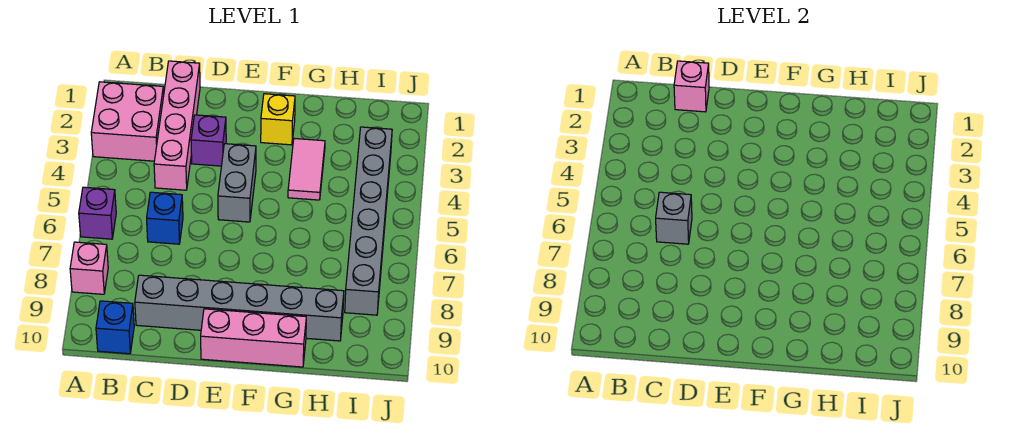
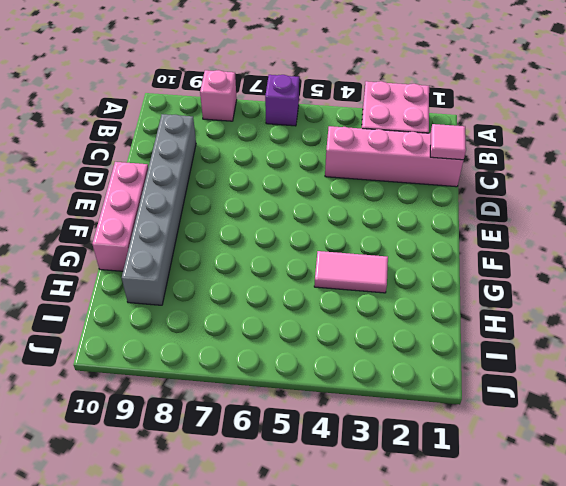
pink 1x1 tile [430,124,466,160] -> pink 1x1 brick [674,61,709,112]
none -> blue 1x1 brick [96,301,134,354]
none -> blue 1x1 brick [147,192,183,244]
none -> purple 1x1 brick [191,115,226,166]

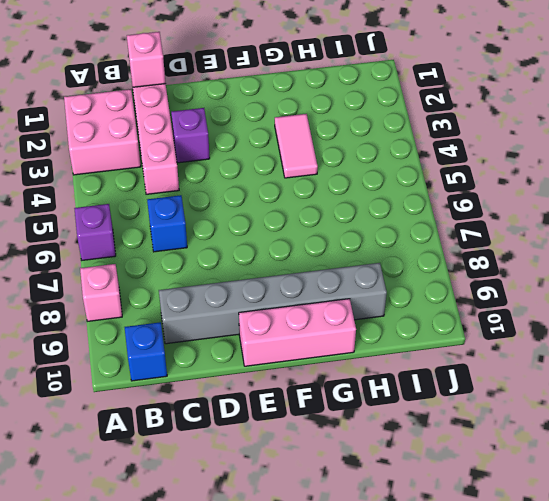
none -> grey 1x2 brick [218,144,256,222]
none -> yellow 1x1 brick [261,94,295,145]
none -> grey 1x6 brick [345,127,392,315]

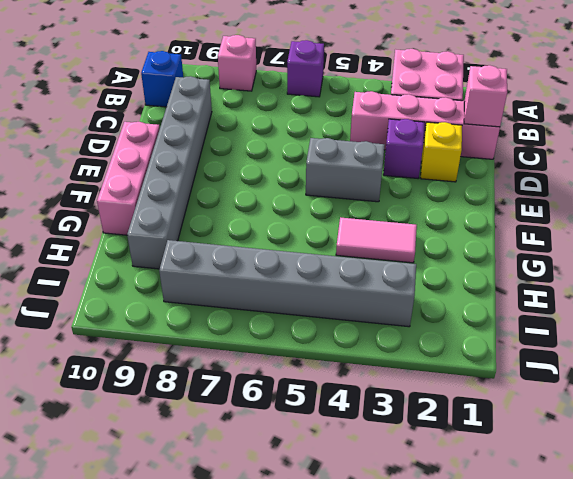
yellow 1x1 brick [421,122,462,182] -> yellow 1x1 brick moved to [261,94,295,145]
none -> blue 1x1 brick [147,192,183,244]
none -> grey 1x1 brick [656,192,692,244]

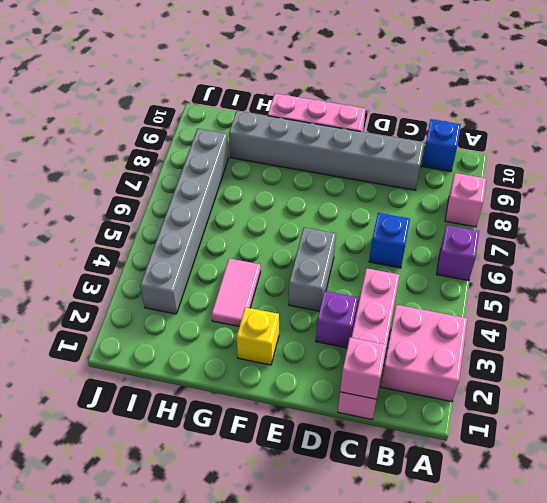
none -> grey 1x1 brick [656,192,692,244]

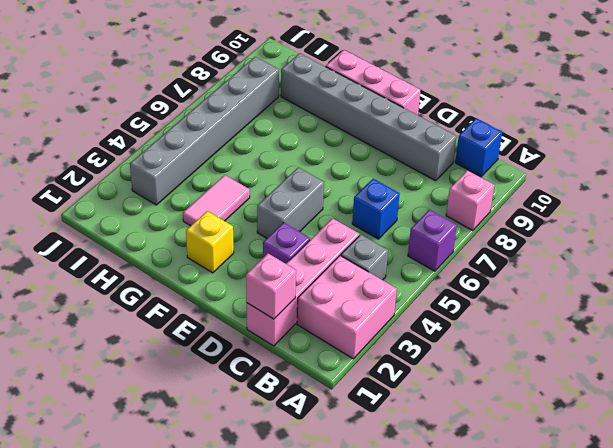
grey 1x1 brick [341,235,388,280] -> grey 1x1 brick moved to [656,192,692,244]

